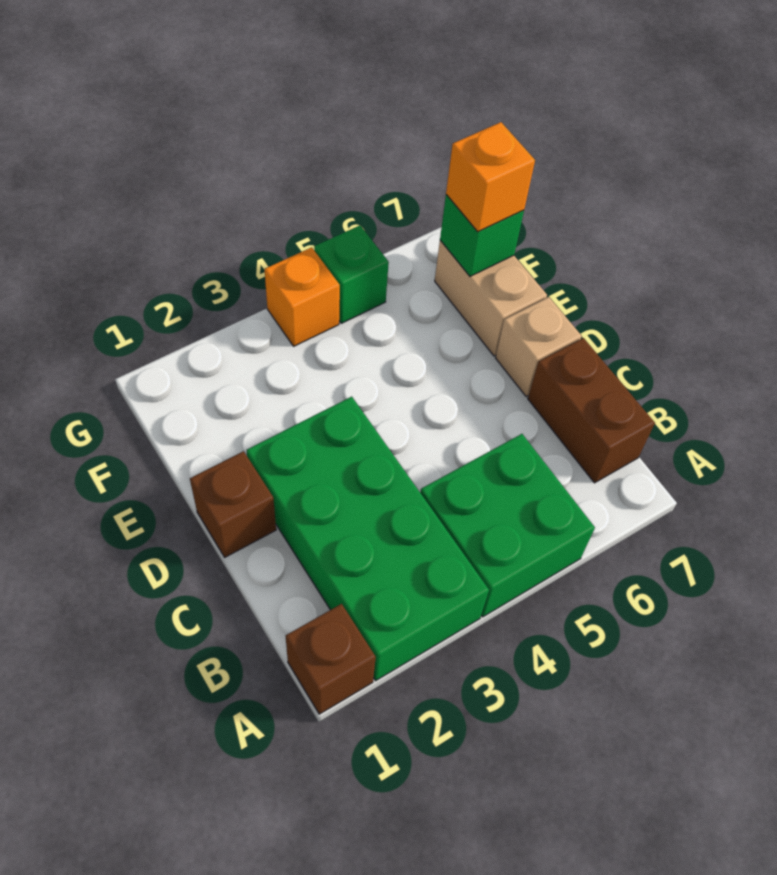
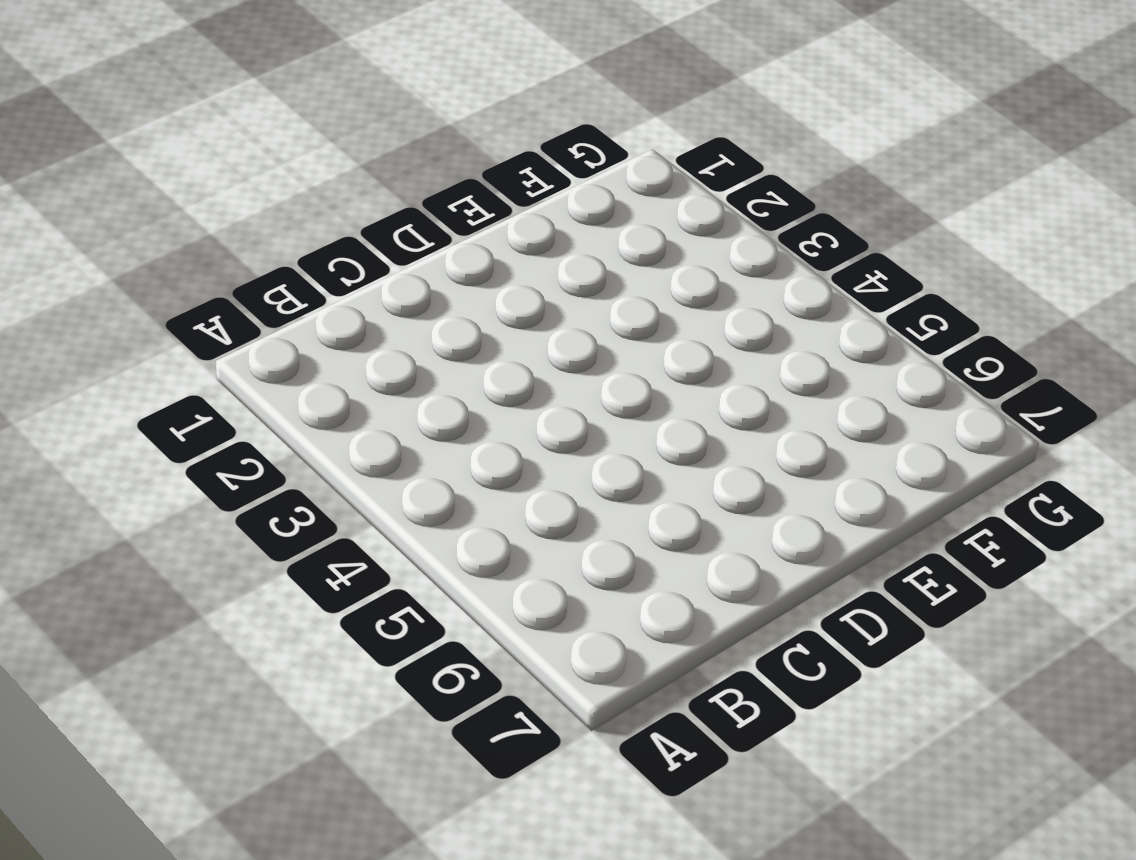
none -> brown 1x1 brick [286,604,376,714]
none -> green 2x4 brick [246,397,489,681]

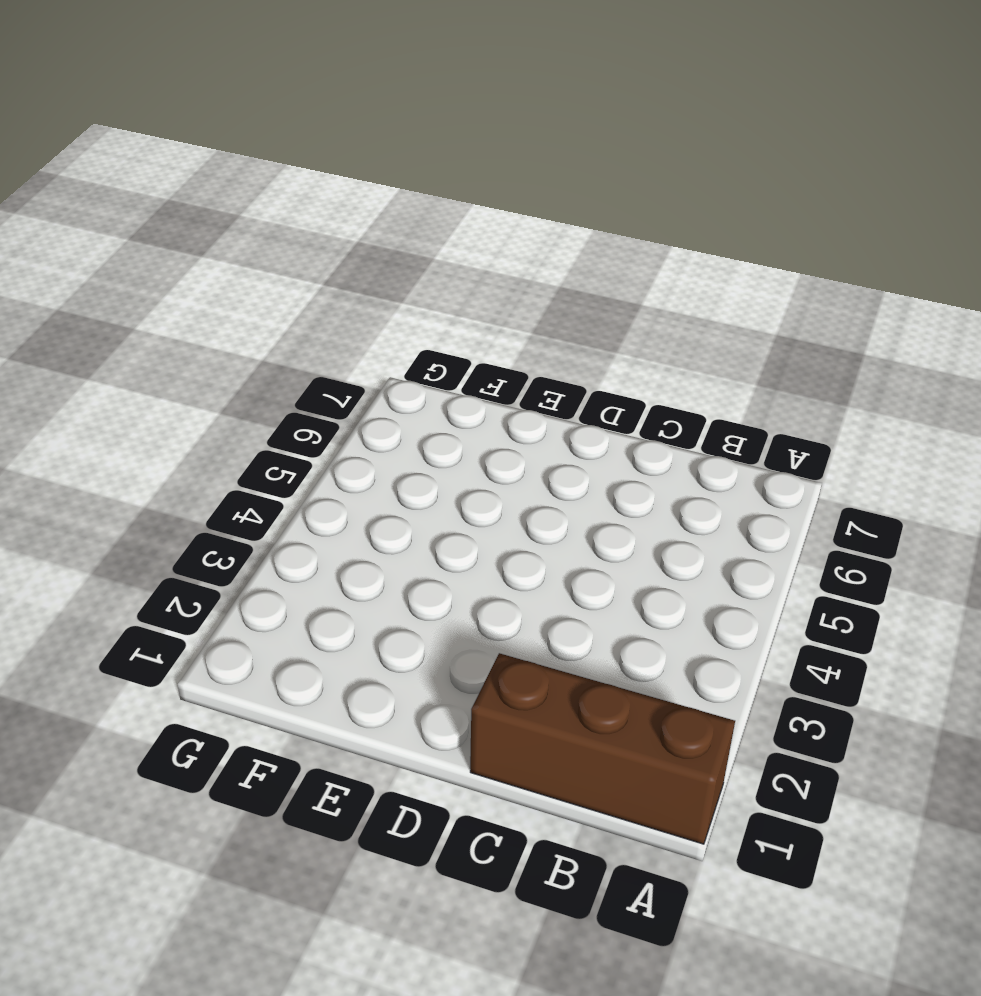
brown 1x3 brick [470,653,735,844] -> brown 1x1 brick [286,604,376,714]
none -> green 2x4 brick [246,397,489,681]
none -> green 2x2 brick [420,434,595,617]

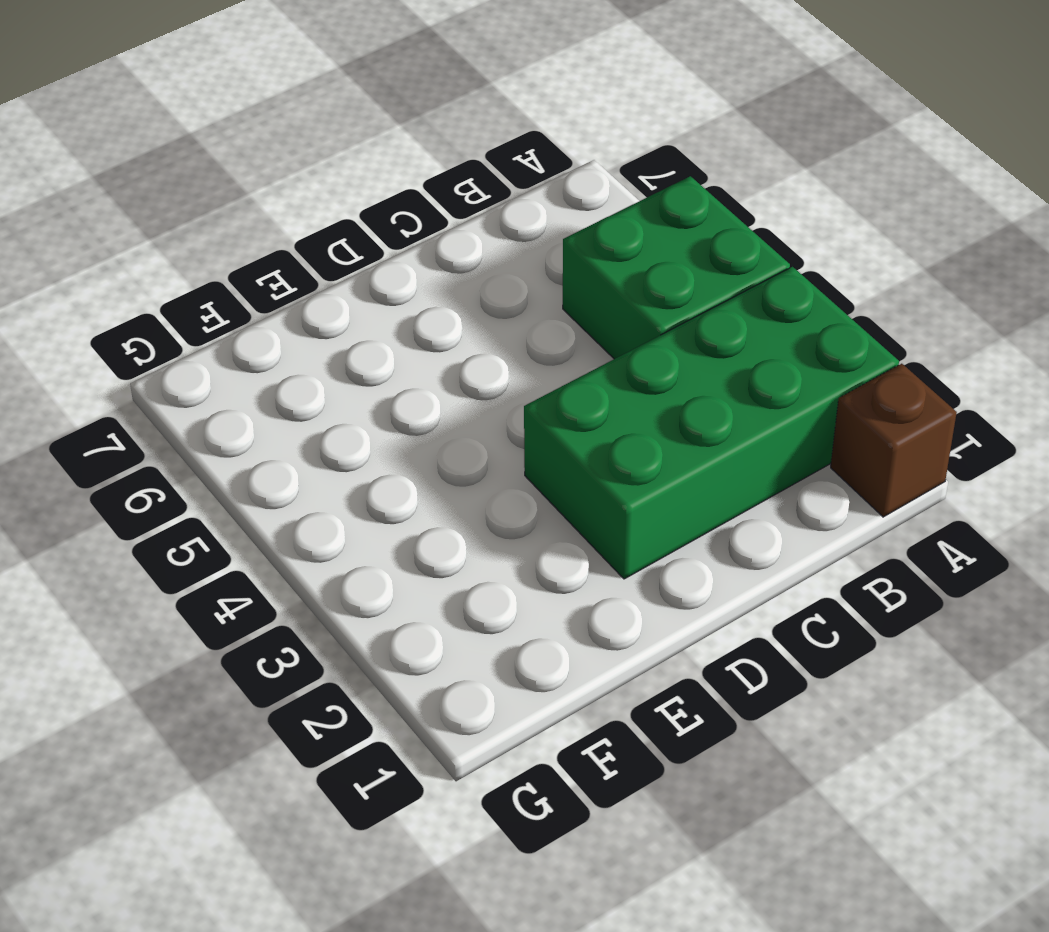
none -> brown 1x2 brick [528,338,655,483]
none -> brown 1x1 brick [190,451,276,557]

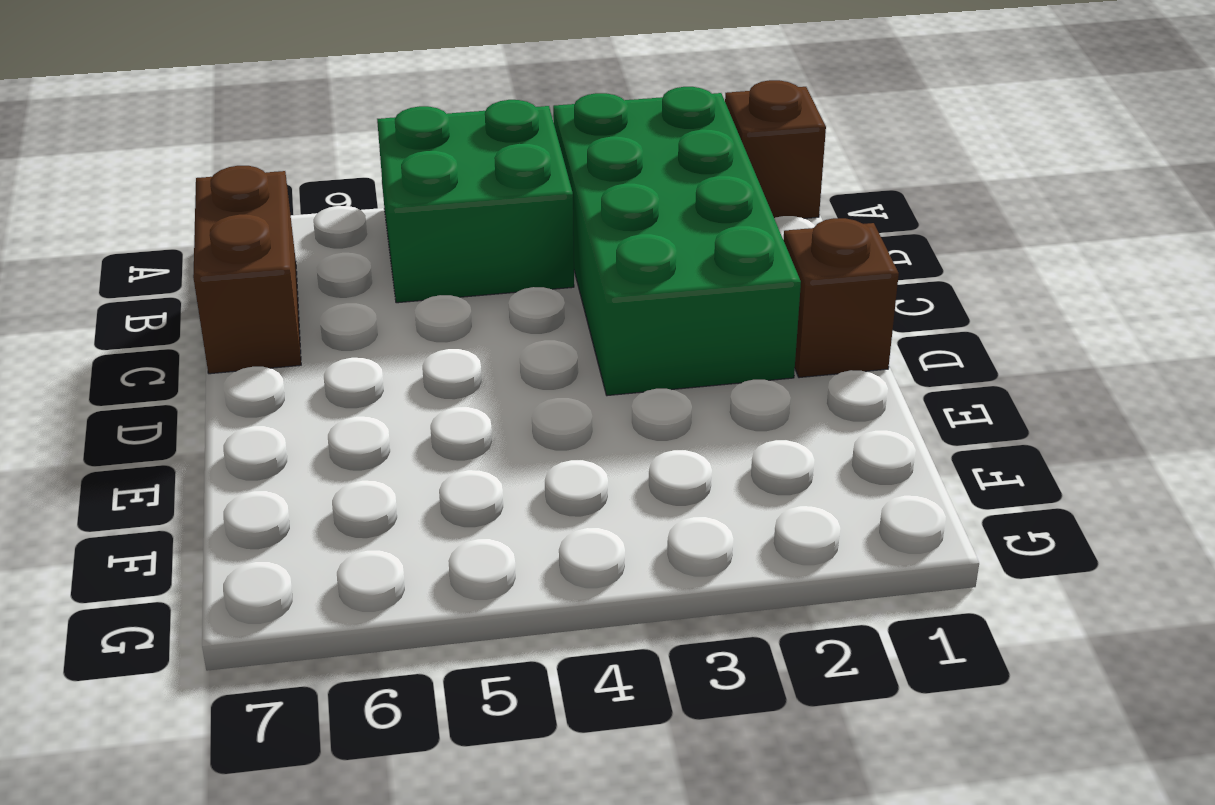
none -> tan 1x1 brick [496,297,582,396]
none -> tan 1x2 brick [435,240,547,356]

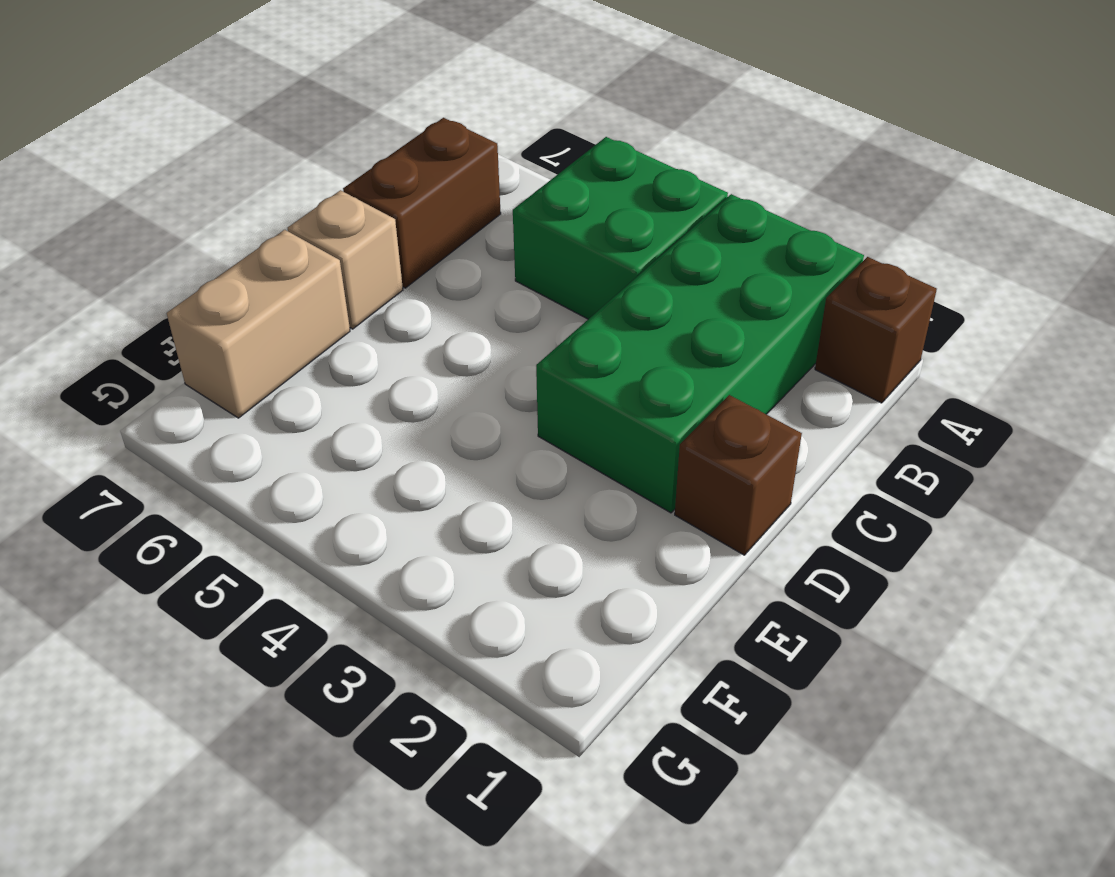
none -> orange 1x1 brick [265,247,340,346]
none -> green 1x1 brick [314,226,389,323]

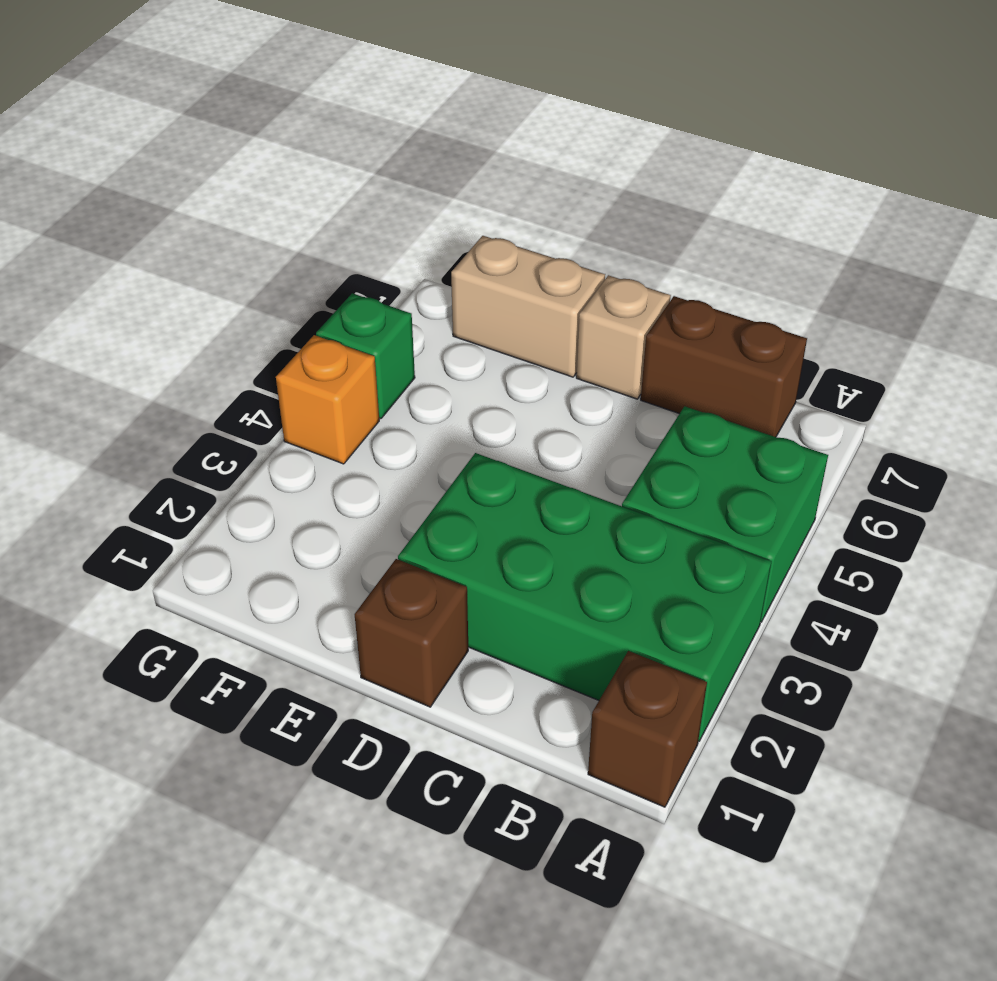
none -> green 1x1 brick [440,195,524,276]
none -> orange 1x1 brick [446,122,535,232]

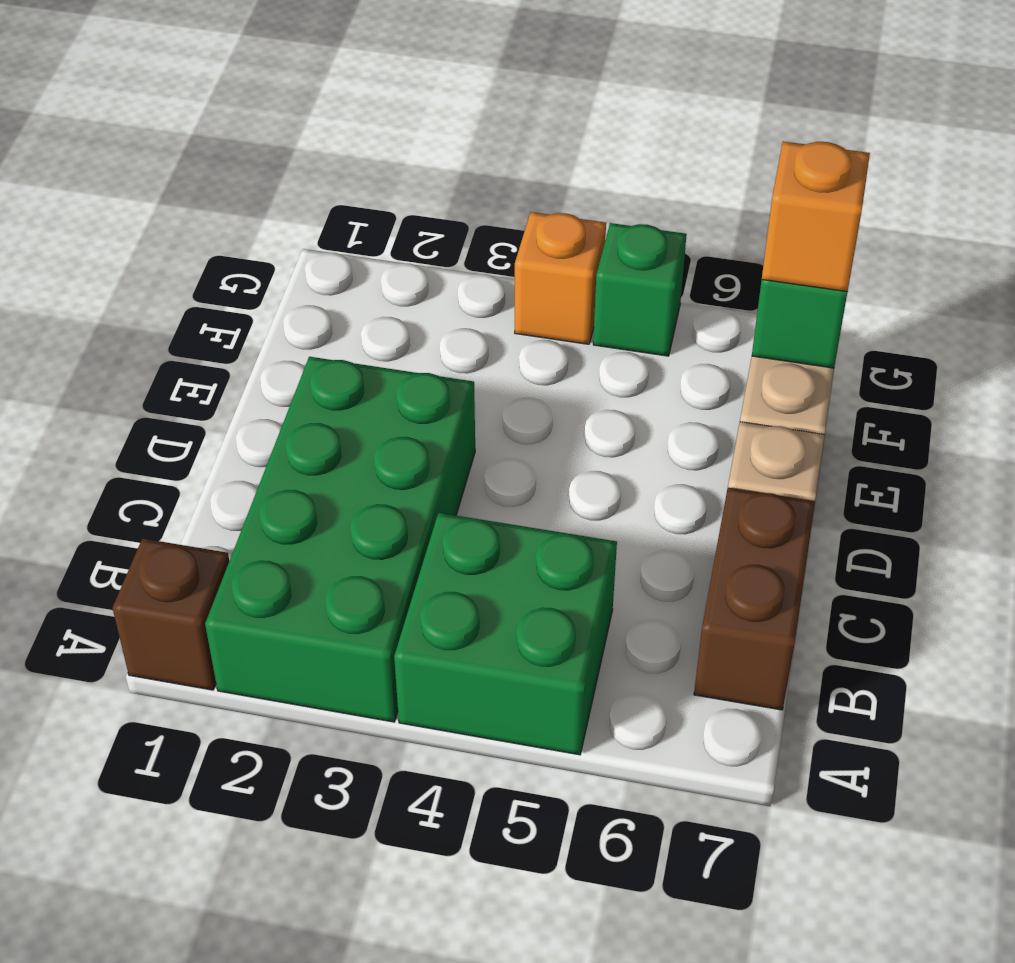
none -> brown 1x1 brick [190,451,276,557]

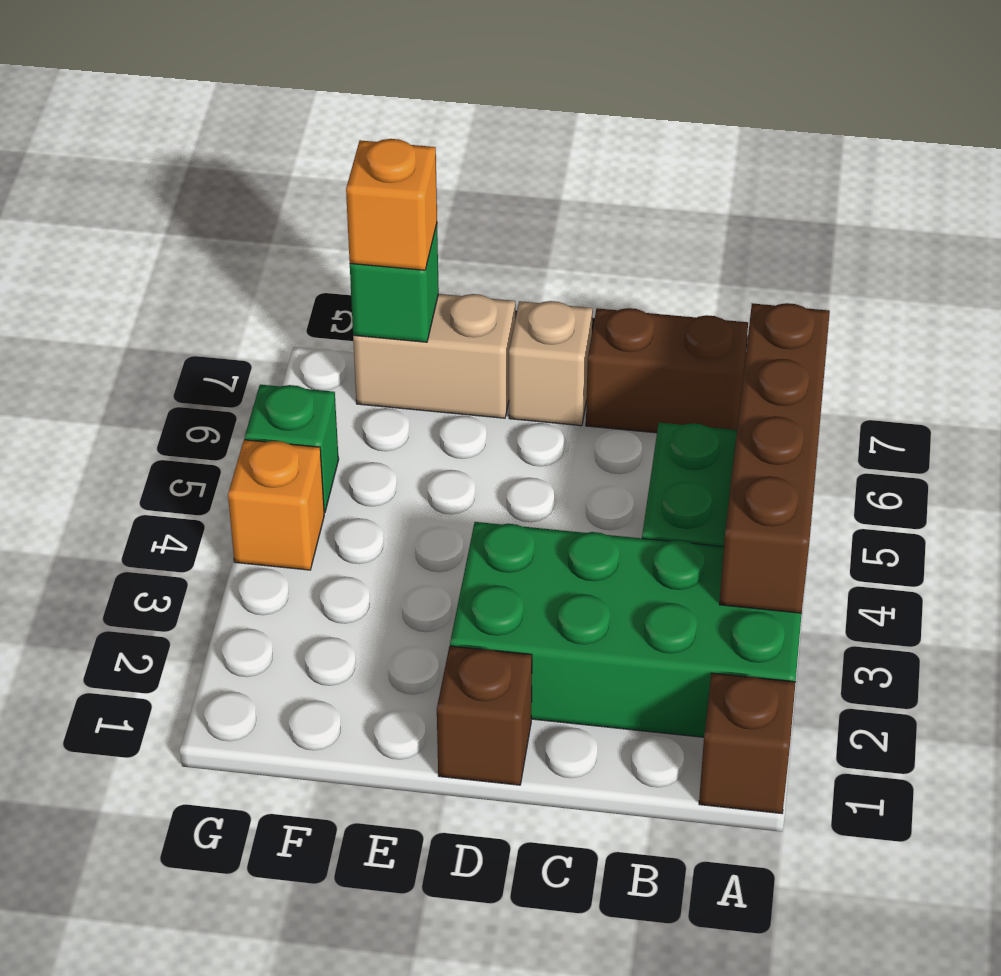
brown 1x4 brick [719,303,830,613] -> none

